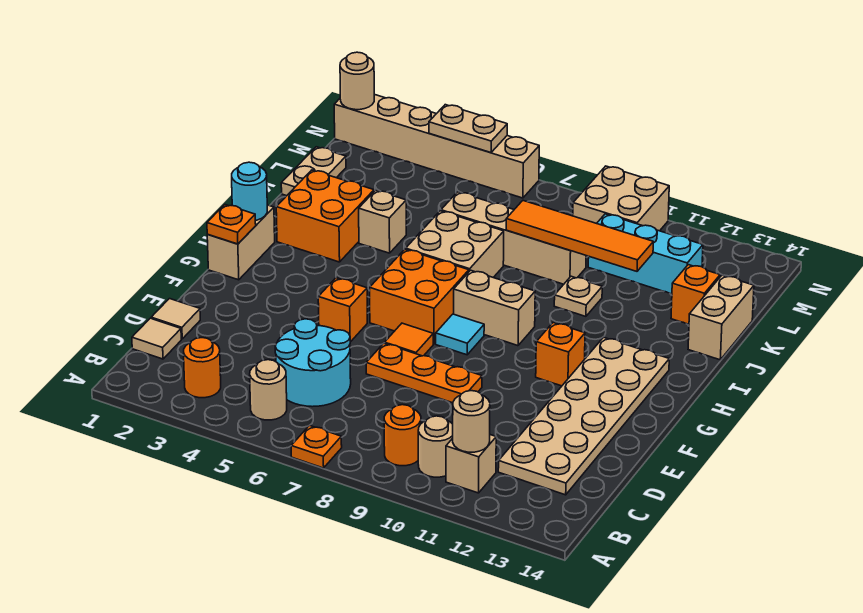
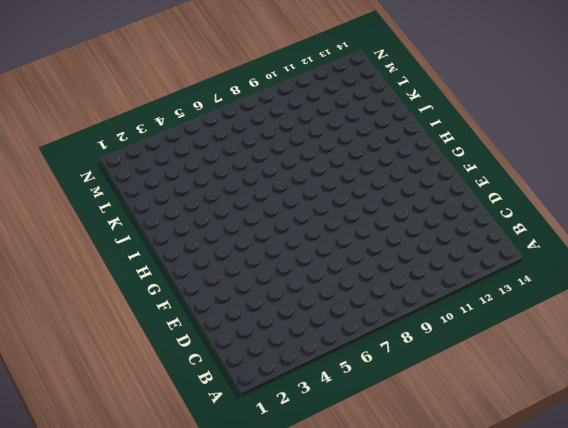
none -> orange 1x1 plate [291,425,342,468]
none -> orange 1x1 round brick [184,338,221,398]
none -> tan 1x1 round brick [250,360,287,420]
none -> orange 1x1 round brick [384,405,421,466]

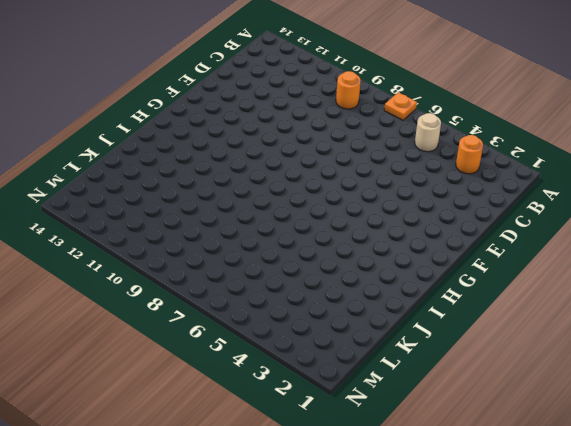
none -> tan 1x1 round brick [418,416,453,477]
none -> tan 1x1 brick [446,435,496,493]
none -> tan 1x1 tile [132,318,181,359]
none -> cyan 2x2 round brick [275,319,351,407]

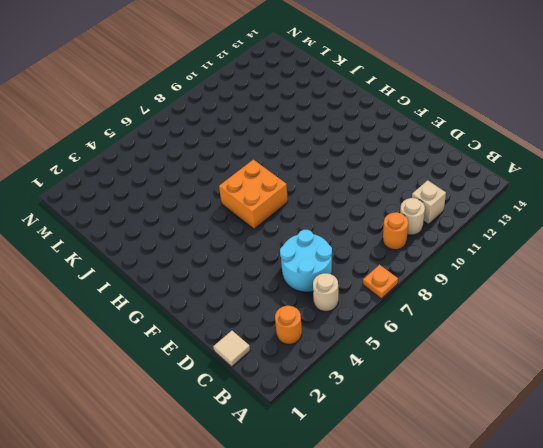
none -> tan 2x6 plate [498,337,669,495]
none -> tan 1x1 tile [151,299,200,339]
none -> orange 1x3 plate [366,343,482,403]
none -> orange 1x1 brick [318,278,367,342]

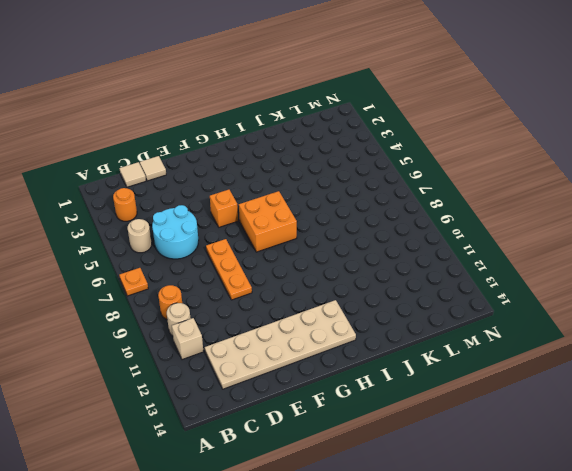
none -> orange 1x1 tile [385,323,433,356]
none -> tan 1x2 brick [207,205,275,280]
none -> cyan 1x1 tile [436,314,484,355]
none -> orange 1x1 brick [536,323,585,386]

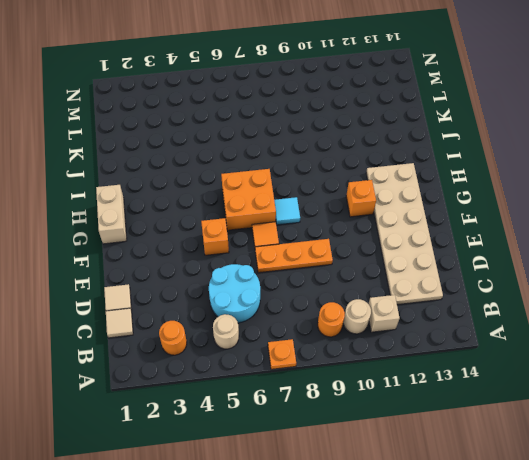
none -> tan 1x2 brick [454,270,535,346]
none -> orange 2x2 brick [276,170,374,262]
none -> tan 2x2 brick [406,211,504,277]
none -> tan 1x1 brick [359,190,406,253]

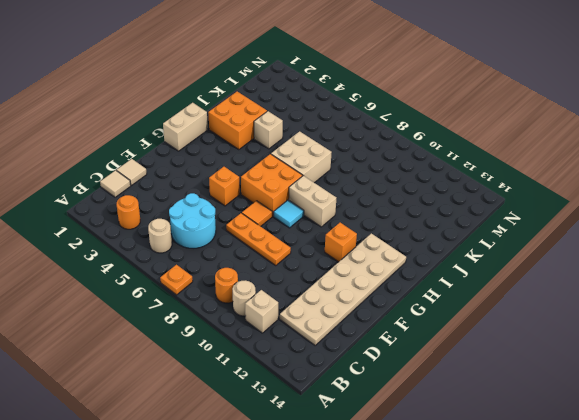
none -> tan 1x1 plate [554,276,602,316]
none -> tan 1x2 brick [688,275,754,360]
none -> tan 1x2 plate [281,147,346,196]
none -> tan 1x4 brick [441,192,586,284]

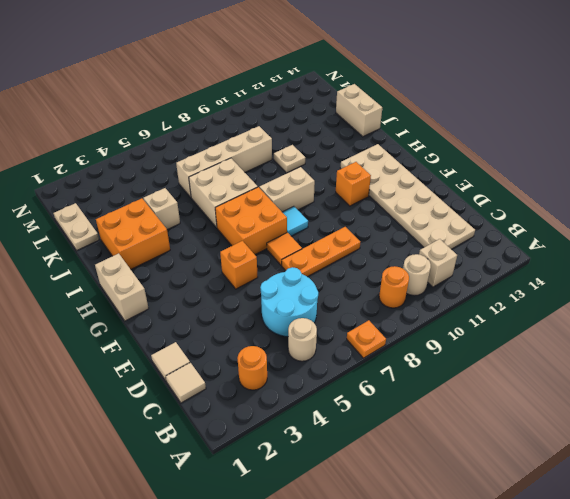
none -> orange 1x1 brick [671,265,720,324]
none -> cyan 1x3 brick [588,214,703,294]
none -> tan 2x2 brick [573,166,669,231]
none -> tan 1x6 brick [334,94,539,198]

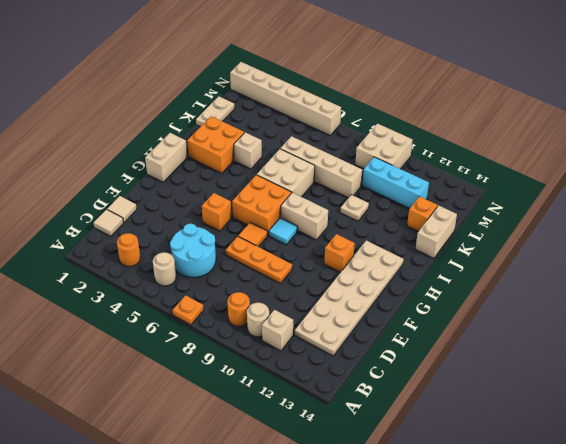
none -> tan 1x1 round brick [453,391,490,452]
none -> orange 1x1 plate [207,205,256,244]
none -> cyan 1x1 round brick [232,162,267,220]
none -> orange 1x4 tile [506,201,653,271]

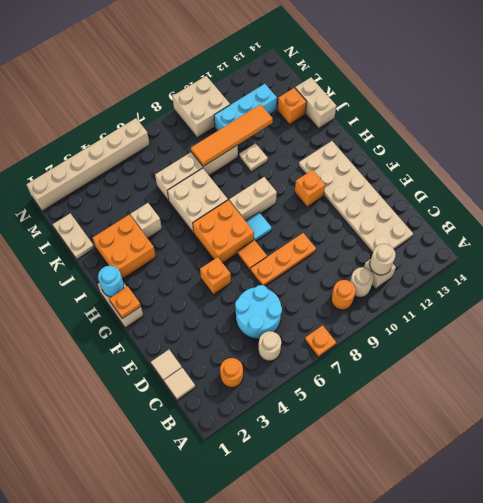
none -> tan 1x1 round brick [340,52,374,110]
none -> tan 1x2 plate [429,105,507,152]

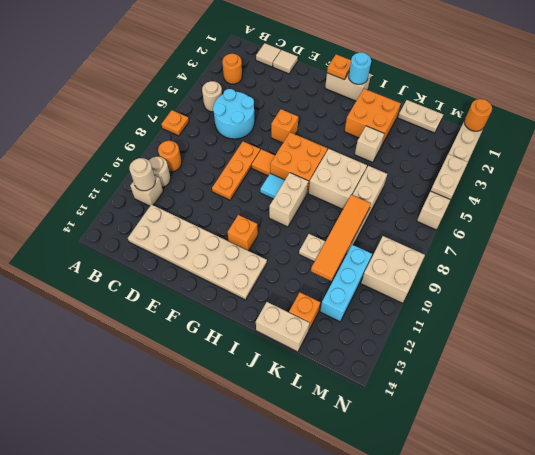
orange 1x1 round brick [464,99,492,131] -> tan 1x1 round brick [340,52,374,110]

